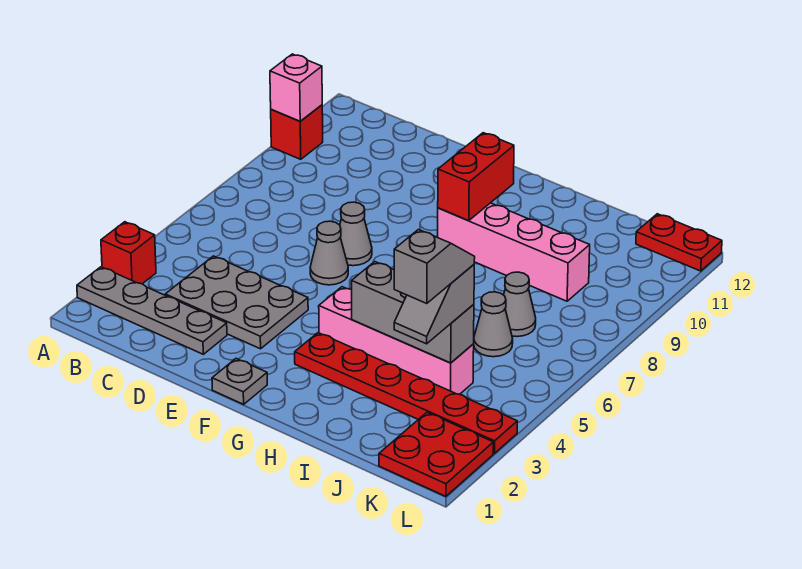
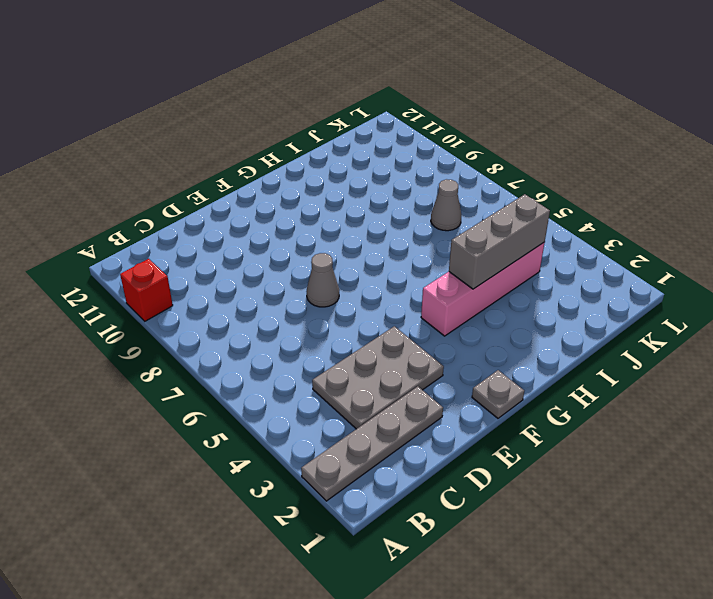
none -> red 1x1 brick [101,222,156,284]
none -> grey 1x1 cone [310,221,348,285]
none -> red 1x6 plate [295,333,517,453]

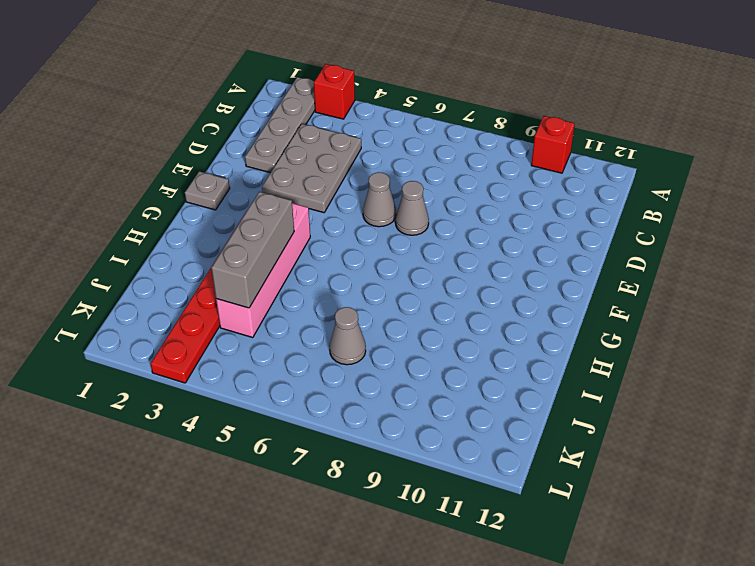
none -> pink 1x4 brick [438,203,590,301]
none -> grey 1x1 cone [474,292,513,357]
none -> red 2x2 plate [379,412,494,496]

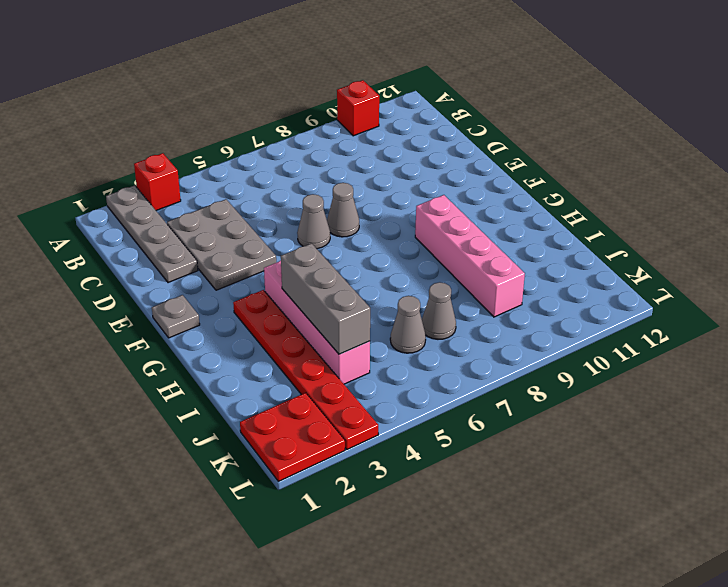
none -> red 1x2 plate [636,214,722,271]
none -> pink 1x1 brick [270,54,322,121]
none -> red 1x2 brick [438,133,514,221]

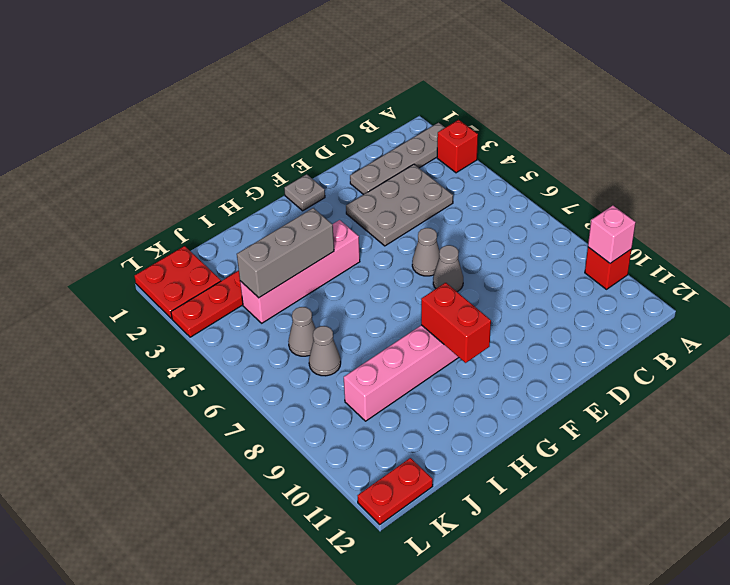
none -> grey 1x2 slope [394,265,474,344]
none -> grey 1x2 slope [394,230,475,304]

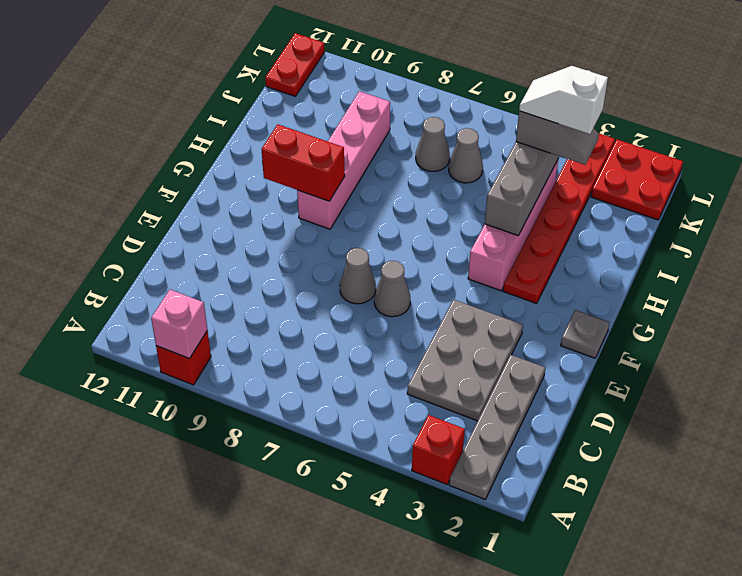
white 1x2 slope [519,66,608,134] -> grey 1x2 slope [394,230,475,304]

